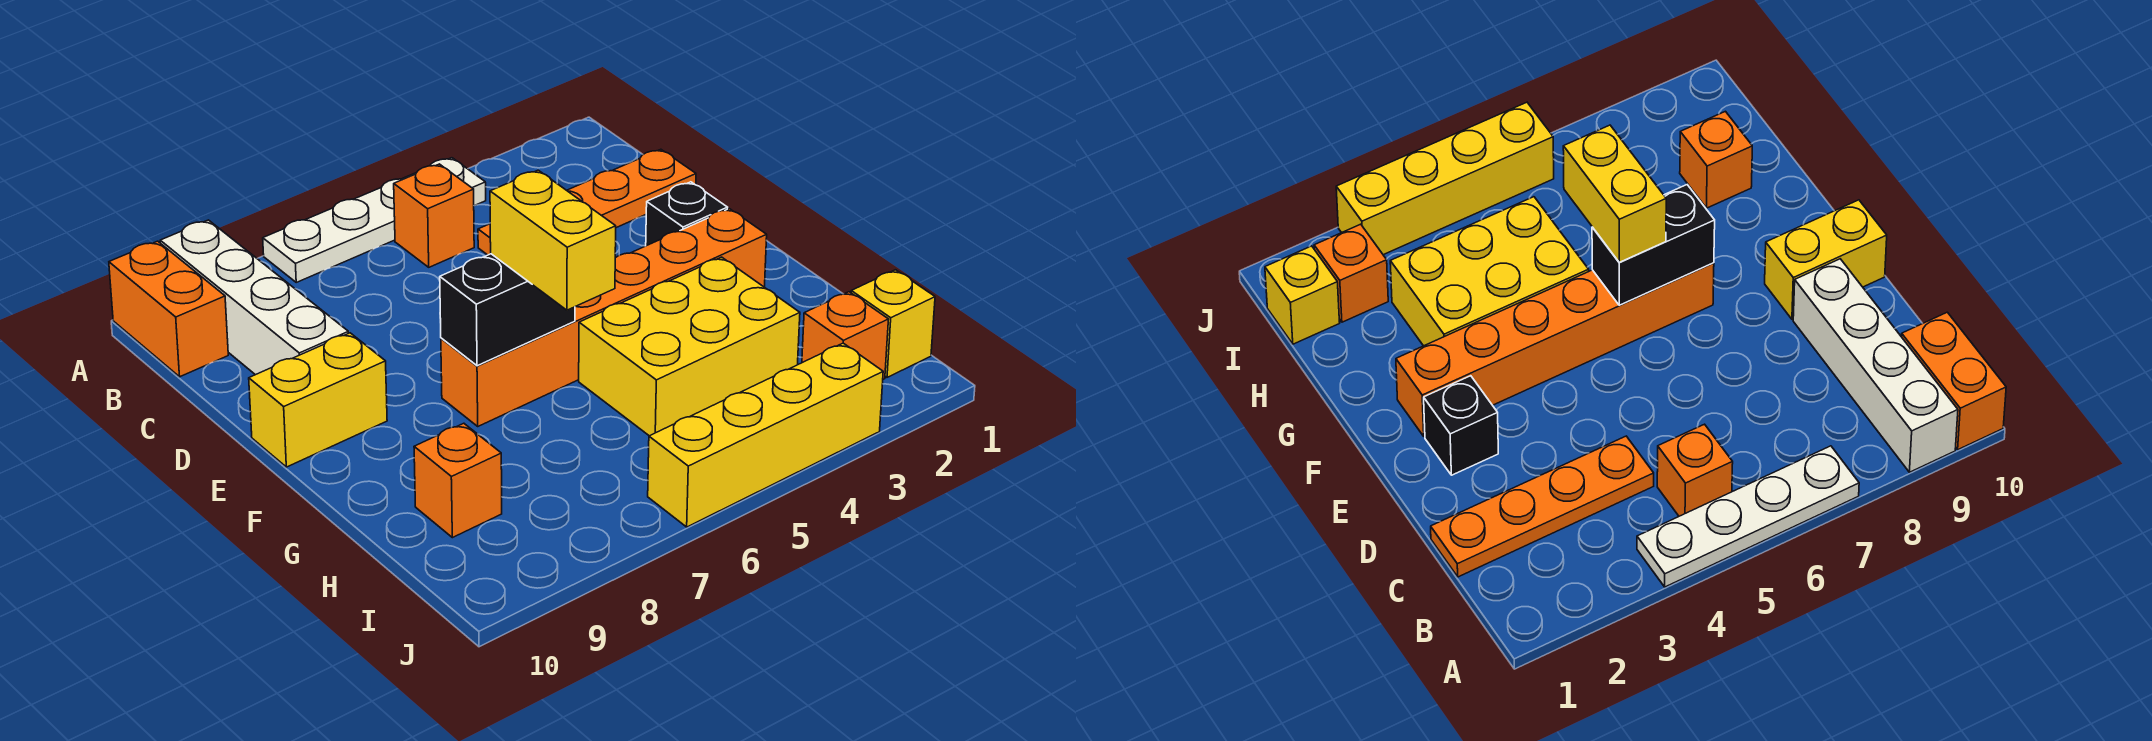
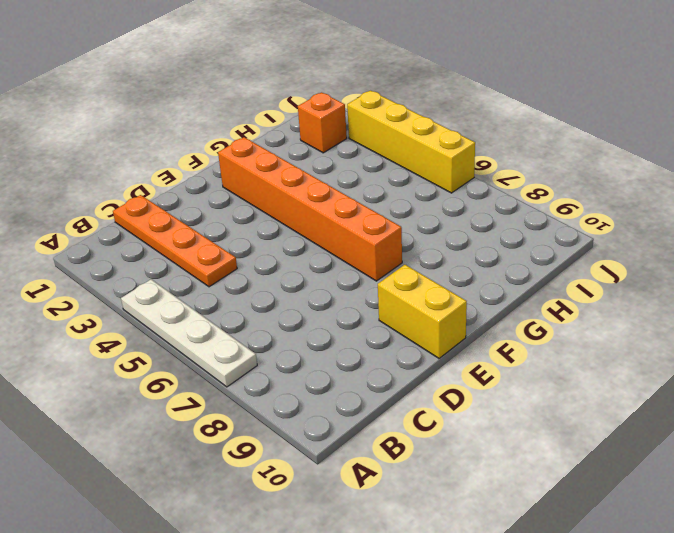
none -> white 1x4 brick [160,220,348,375]
none -> orange 1x2 brick [109,241,228,377]
none -> orange 1x1 brick [394,164,474,267]

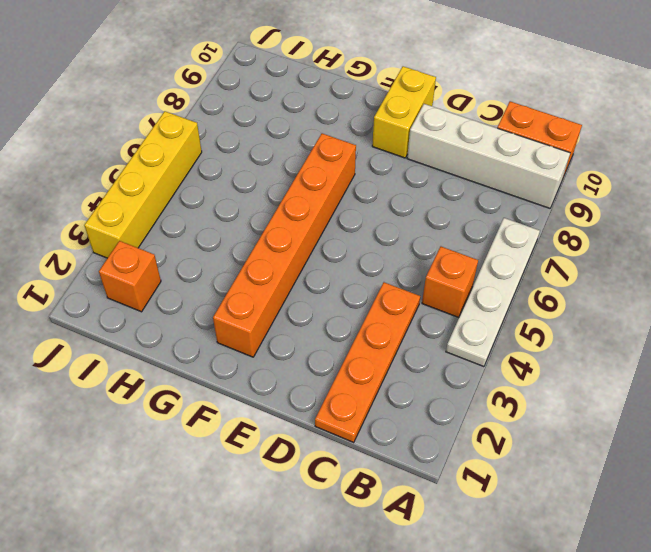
none -> black 1x1 brick [646,182,728,246]
none -> yellow 2x3 brick [579,257,800,436]
none -> orange 1x1 brick [414,423,502,538]

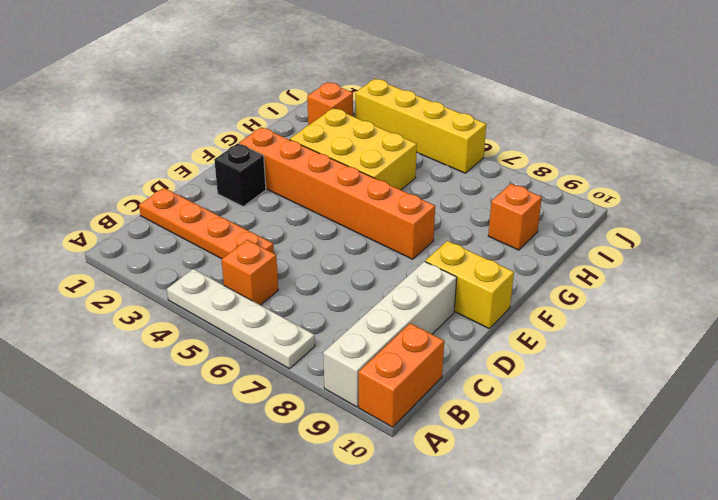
none -> yellow 1x1 brick [851,270,935,377]
none -> black 1x2 brick [440,254,575,366]
none -> yellow 1x2 brick [490,170,616,310]

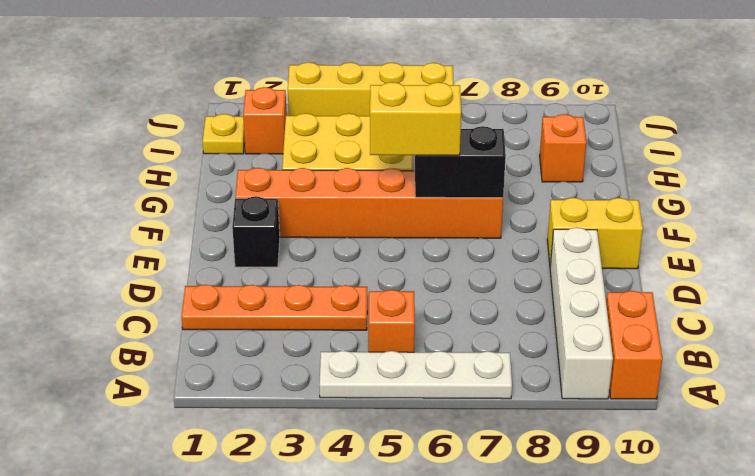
yellow 1x2 brick [370,82,461,155] -> yellow 1x2 brick turned to [490,170,616,310]
yellow 1x1 plate [203,114,245,154] -> yellow 1x1 brick [851,270,935,377]

